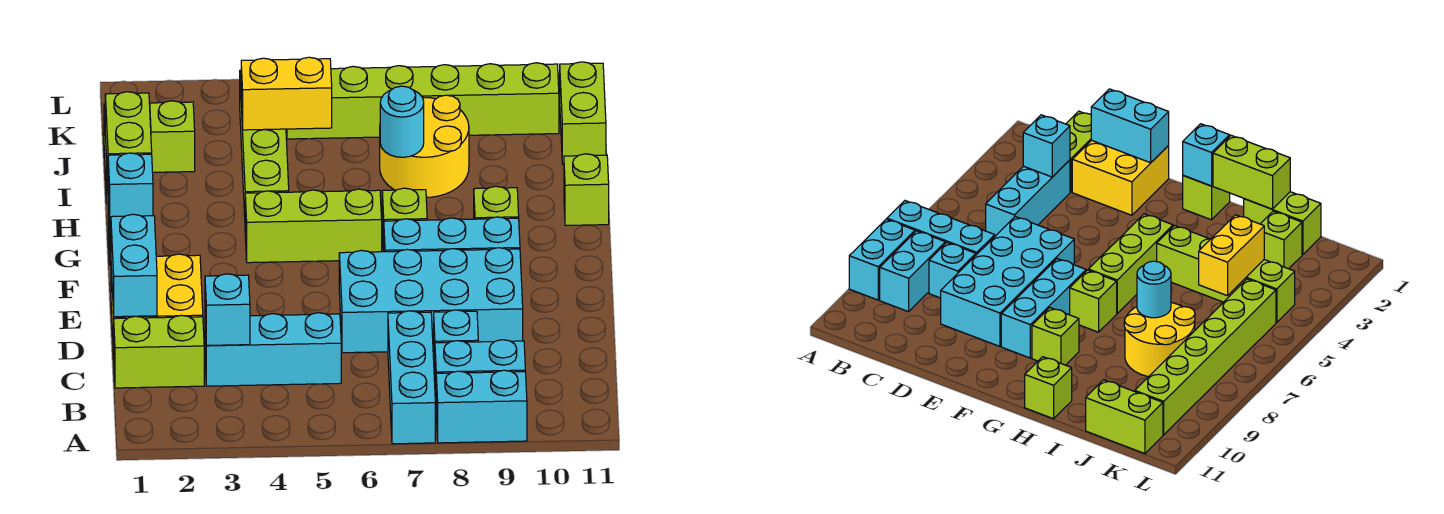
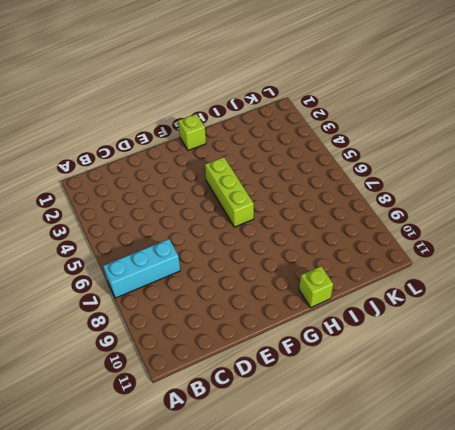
none -> cyan 1x2 brick [436,370,527,443]
none -> cyan 1x2 brick [435,340,525,395]
none -> lime 1x2 brick [114,315,204,388]

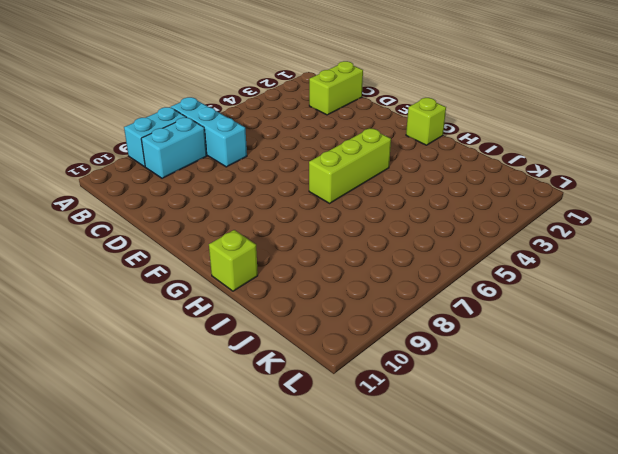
none -> cyan 1x3 brick [205,313,341,386]
none -> cyan 1x1 brick [434,310,478,373]
none -> yellow 2x2 brick [111,254,203,354]

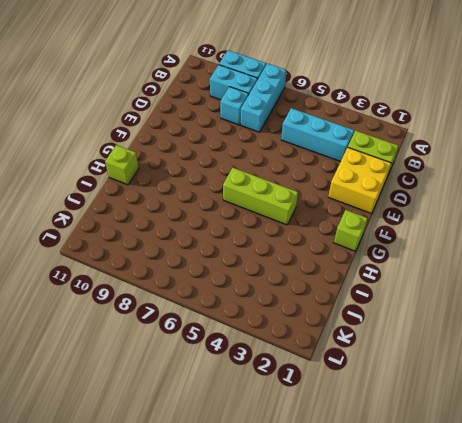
none -> cyan 2x4 brick [339,248,523,353]
none -> cyan 1x3 brick [384,217,520,252]
none -> lime 1x1 brick [382,188,427,251]

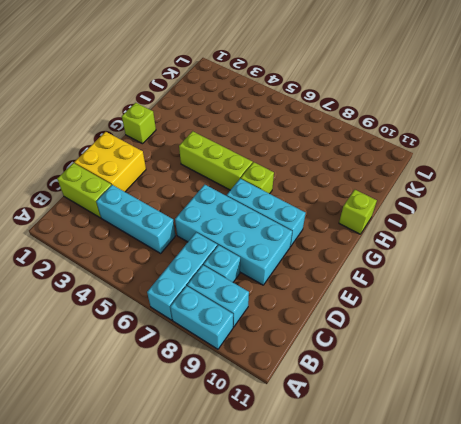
none -> lime 1x1 brick [474,186,519,219]
none -> lime 1x4 brick [240,70,289,215]
none -> lime 1x2 brick [1244,192,1321,255]

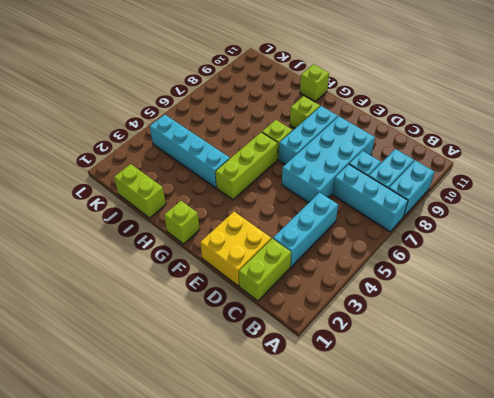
cyan 1x4 brick [150,115,230,188] -> lime 1x4 brick [240,70,289,215]
none -> yellow 2x2 round brick [380,95,469,198]
none -> lime 1x1 brick [150,101,195,172]
none -> lime 1x2 brick [560,62,606,164]

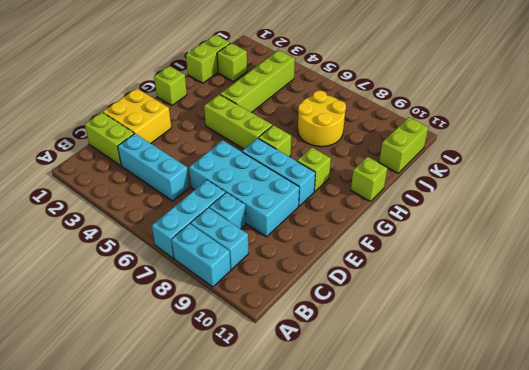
none -> lime 1x6 brick [286,63,559,139]
none -> cyan 1x1 brick [205,274,250,345]
none -> cyan 1x2 brick [111,214,157,317]

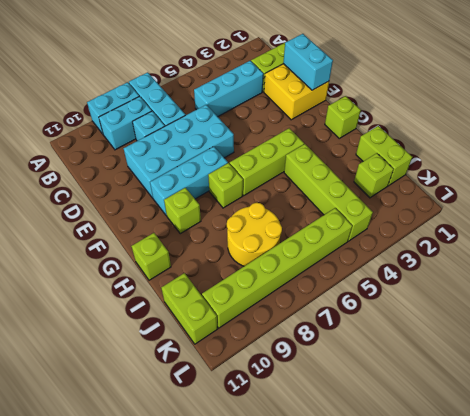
none -> cyan 1x1 brick [205,274,250,345]
none -> cyan 1x1 brick [108,153,153,225]
none -> lime 1x2 brick [105,92,152,180]

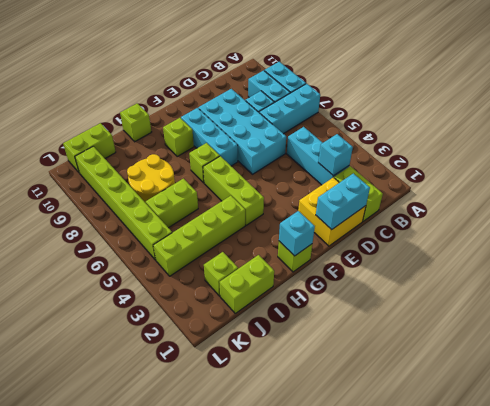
lime 1x2 brick [146,179,198,228] -> lime 1x2 brick moved to [105,92,152,180]
none -> cyan 1x1 round brick [380,86,424,157]
none -> yellow 1x2 brick [241,57,332,130]

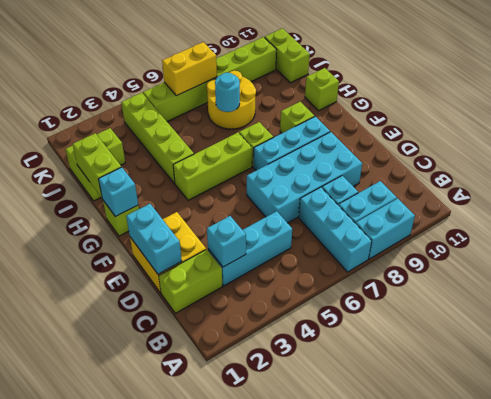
yellow 1x2 brick [162,42,217,96] -> yellow 1x2 brick moved to [241,57,332,130]

